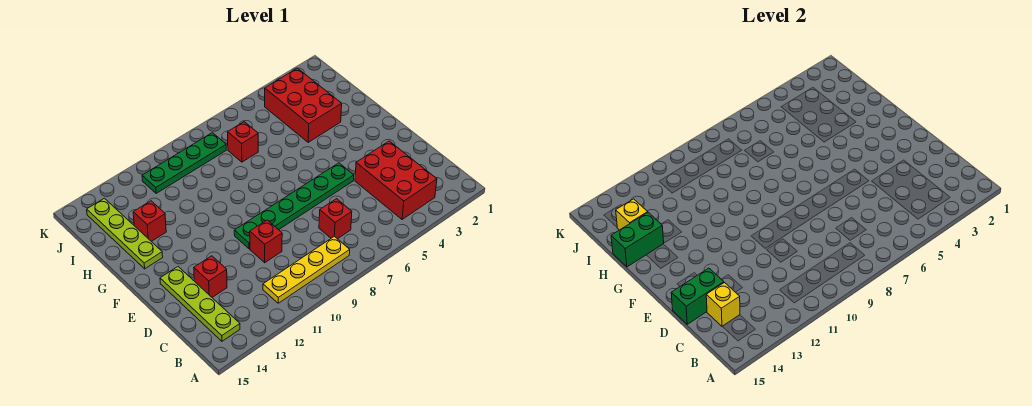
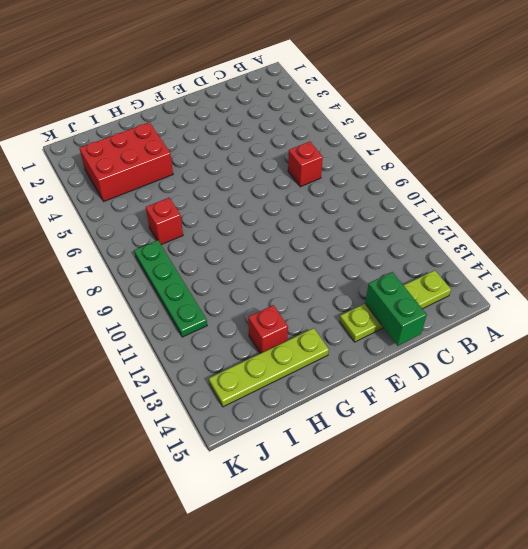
none -> red 2x3 brick [355,141,437,220]
none -> yellow 1x4 plate [263,236,350,303]
none -> red 1x1 brick [250,220,282,263]

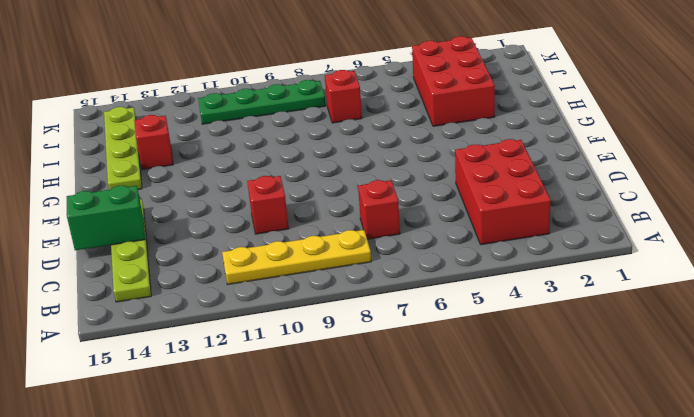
none -> red 1x1 brick [194,256,227,297]
none -> green 1x6 plate [234,163,354,249]
none -> yellow 1x1 brick [706,283,740,327]

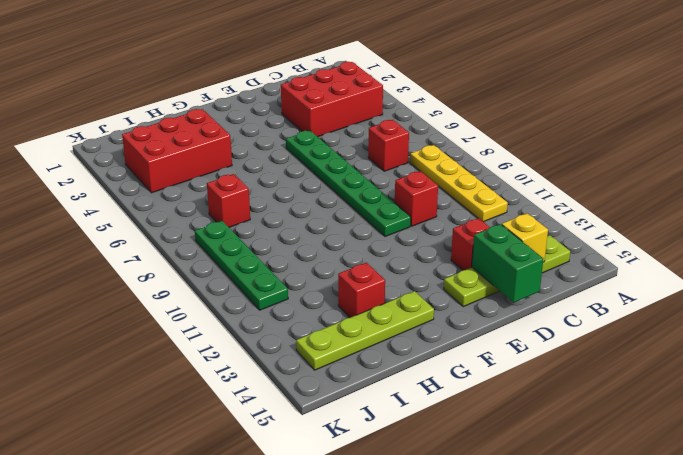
none -> green 1x2 brick [611,212,664,267]
none -> yellow 1x1 brick [616,199,648,230]

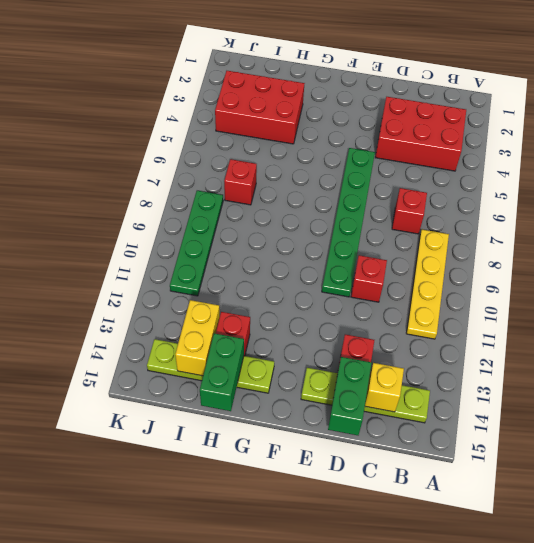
yellow 1x2 brick [175,300,220,376] -> yellow 1x1 brick [616,199,648,230]

